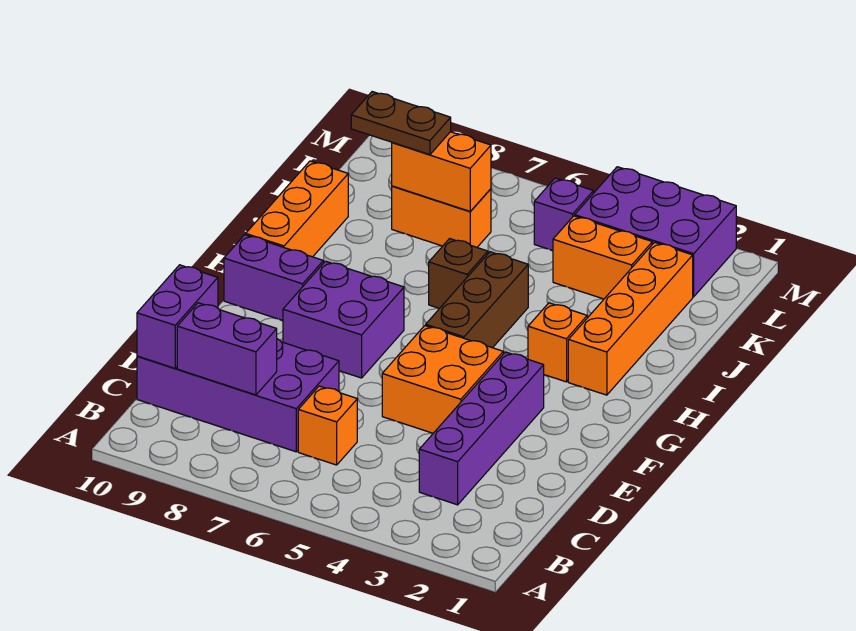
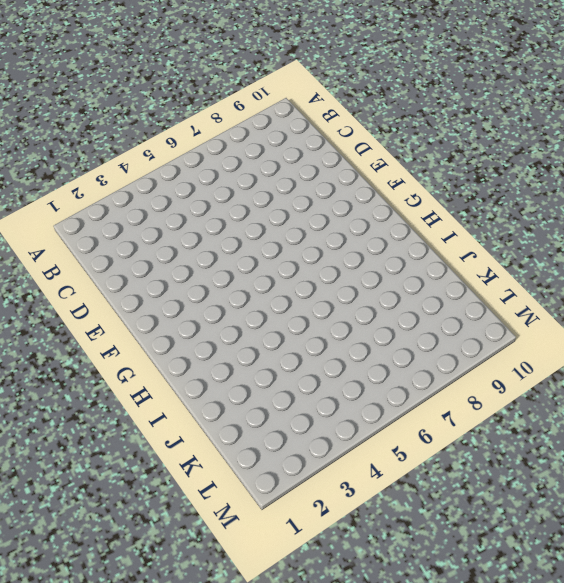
none -> purple 1x4 brick [419,352,544,505]
none -> orange 1x1 brick [298,386,357,465]
none -> purple 2x4 brick [137,339,339,452]

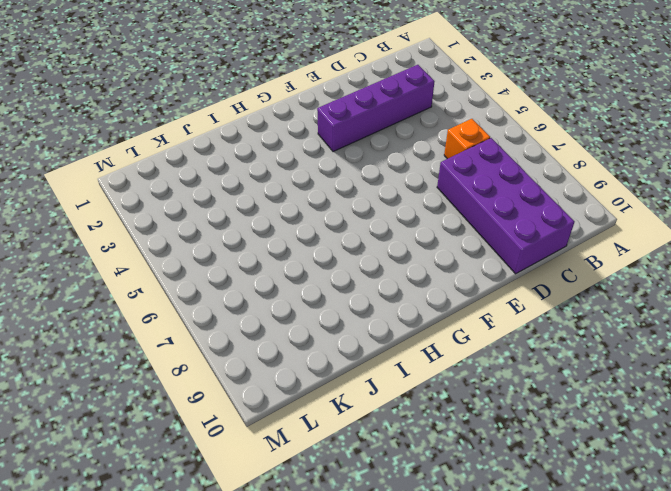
none -> orange 2x2 brick [382,326,503,433]
none -> purple 2x2 brick [283,261,404,378]
none -> brown 1x3 brick [426,252,528,348]

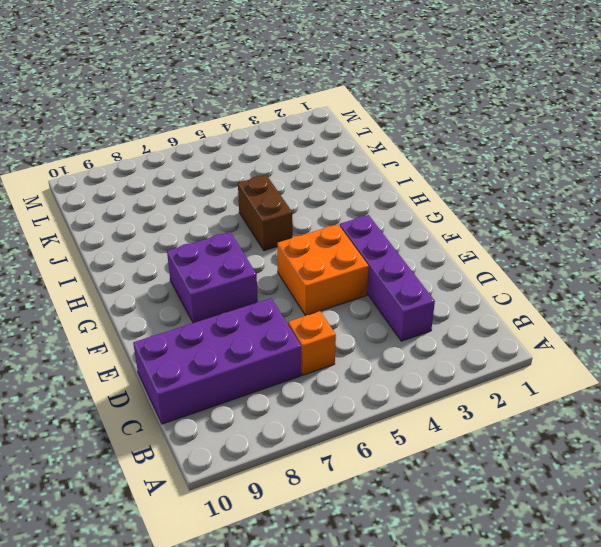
brown 1x2 brick [238,175,293,251] -> brown 1x3 brick [426,252,528,348]
none -> purple 1x2 brick [224,235,323,320]
none -> orange 1x4 brick [568,242,693,395]
none -> orange 1x1 brick [528,303,587,382]

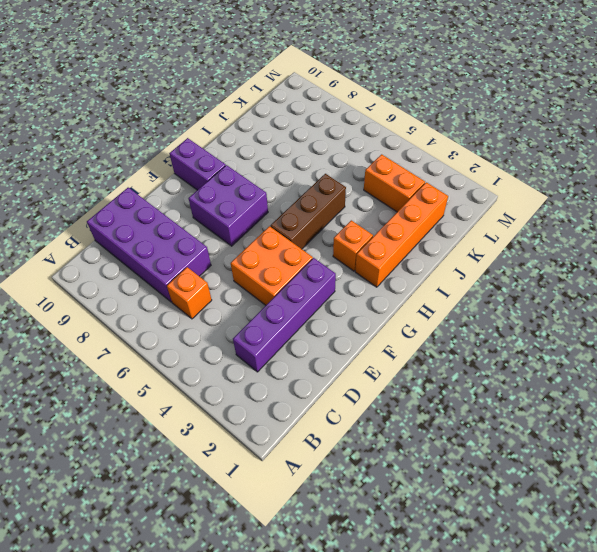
none -> orange 1x3 brick [246,161,348,257]
none -> brown 1x1 brick [429,239,488,309]
none -> orange 1x2 brick [392,186,491,247]

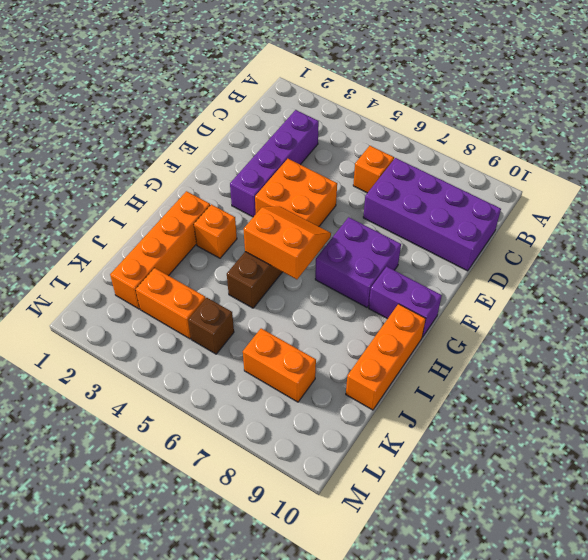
orange 2x2 slope [244,206,331,279] -> none
brown 1x1 brick [188,298,234,354] -> brown 1x1 brick moved to [429,239,488,309]
none -> purple 2x3 brick [575,167,736,297]
none -> purple 1x1 brick [534,178,593,250]
none -> purple 1x2 brick [177,303,277,395]

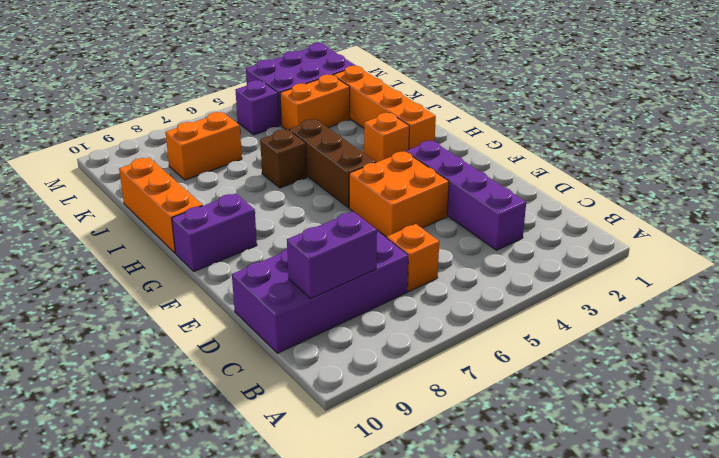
none -> purple 2x2 brick [283,261,404,378]
none -> purple 1x2 brick [137,265,218,368]
none -> orange 1x2 brick [392,132,491,211]

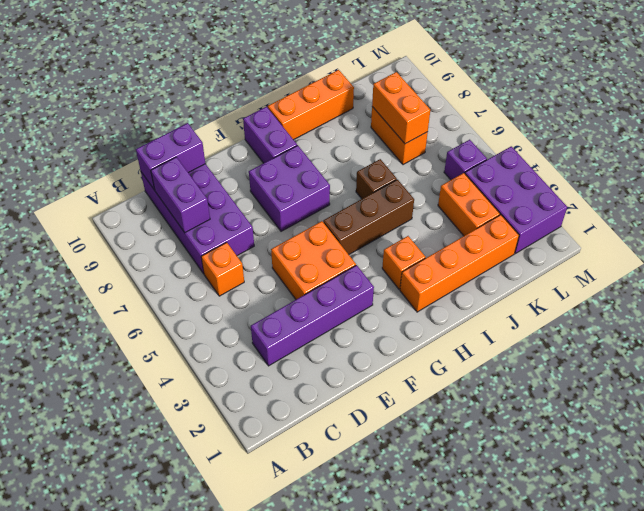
none -> brown 1x2 plate [351,92,451,155]

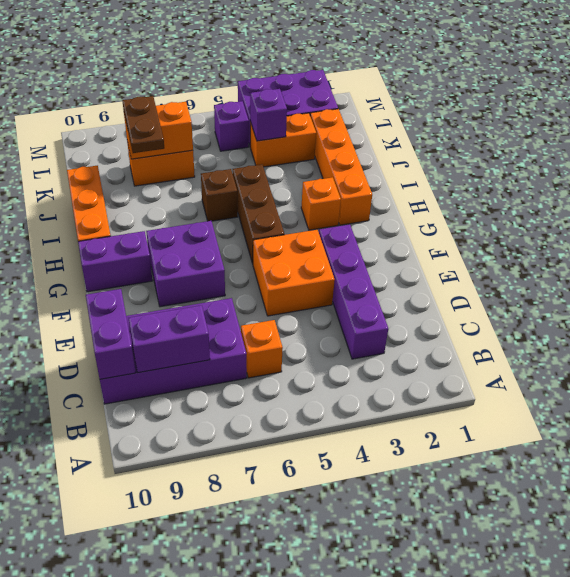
brown 1x2 plate [122,96,164,153] -> brown 1x2 plate turned to [351,92,451,155]
purple 1x1 brick [250,89,287,141] -> none

